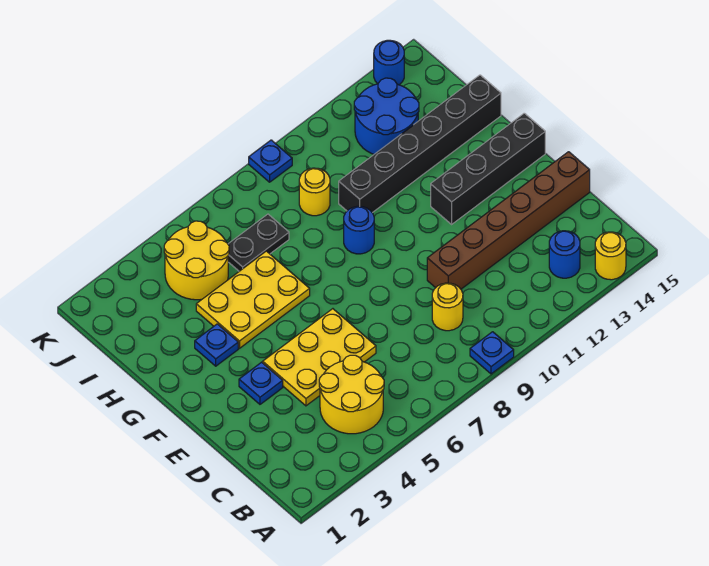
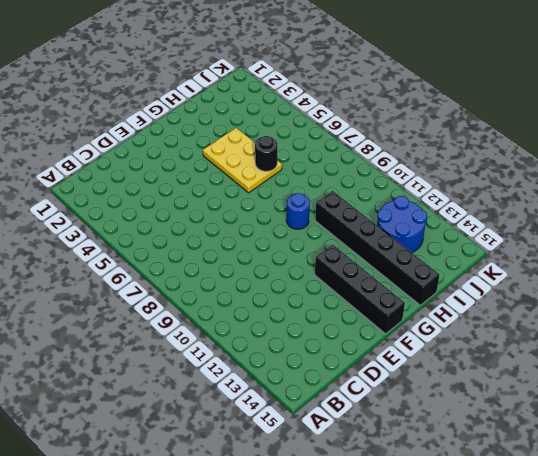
black 1x1 round brick [255,136,277,171] -> none
none -> blue 1x1 plate [470,332,514,374]
none -> yellow 1x1 round brick [595,232,626,280]
none -> yellow 2x2 round brick [319,355,384,434]

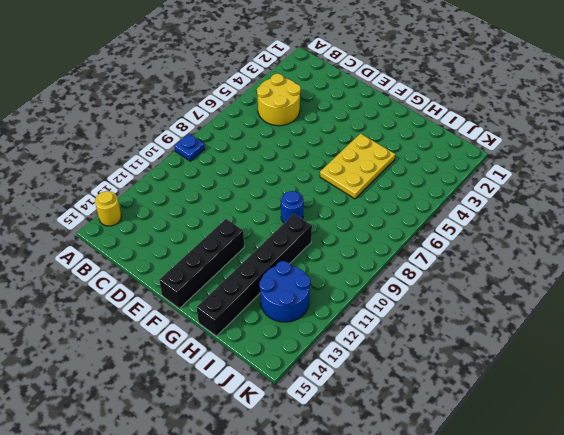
none -> blue 1x1 round brick [549,231,580,278]
none -> yellow 1x1 round brick [432,283,463,331]
none -> yellow 2x3 plate [263,309,376,406]

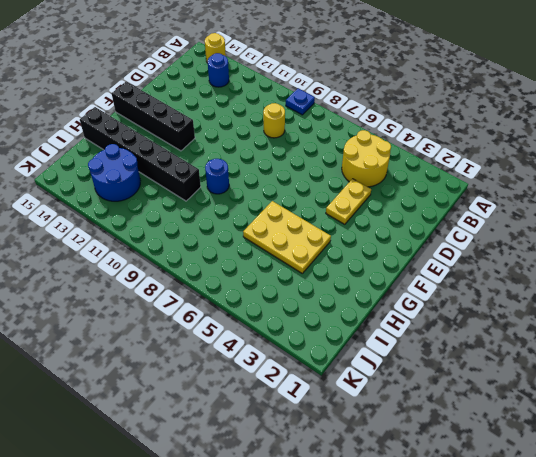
yellow 1x2 plate [326,179,371,224] -> yellow 2x3 plate [263,309,376,406]
none -> brown 1x6 brick [427,152,590,289]
none -> blue 1x1 plate [239,362,283,404]
none -> blue 1x1 plate [195,324,238,366]

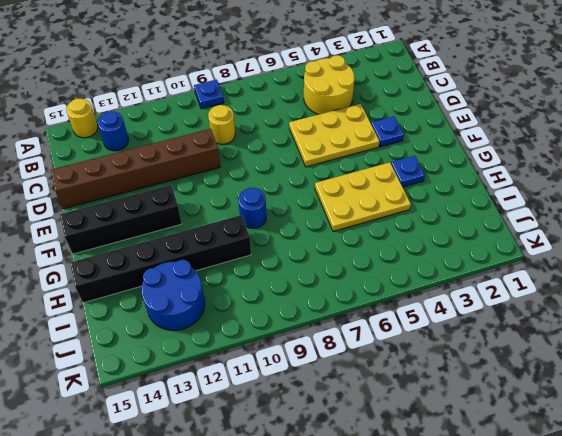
none -> yellow 2x2 round brick [164,221,229,300]
none -> black 1x2 plate [228,214,289,271]
none -> yellow 1x1 round brick [299,168,330,216]

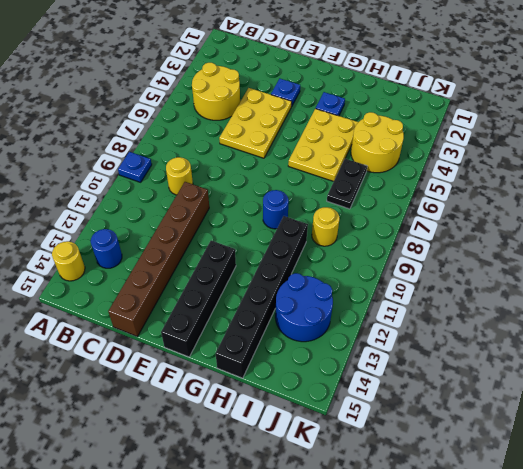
none -> blue 1x1 plate [249,140,292,182]
none -> blue 1x1 round brick [374,40,404,85]

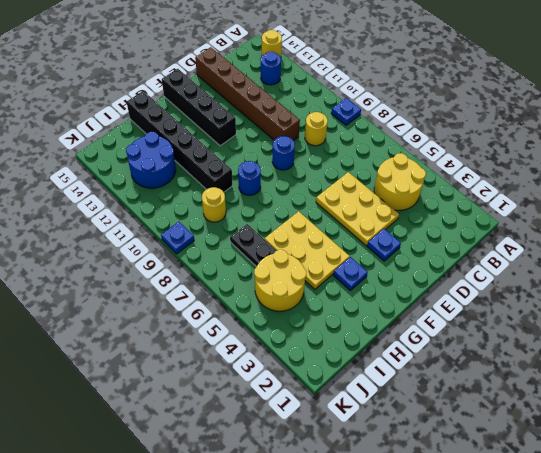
blue 1x1 round brick [272,136,295,170] -> blue 1x1 round brick moved to [374,40,404,85]

